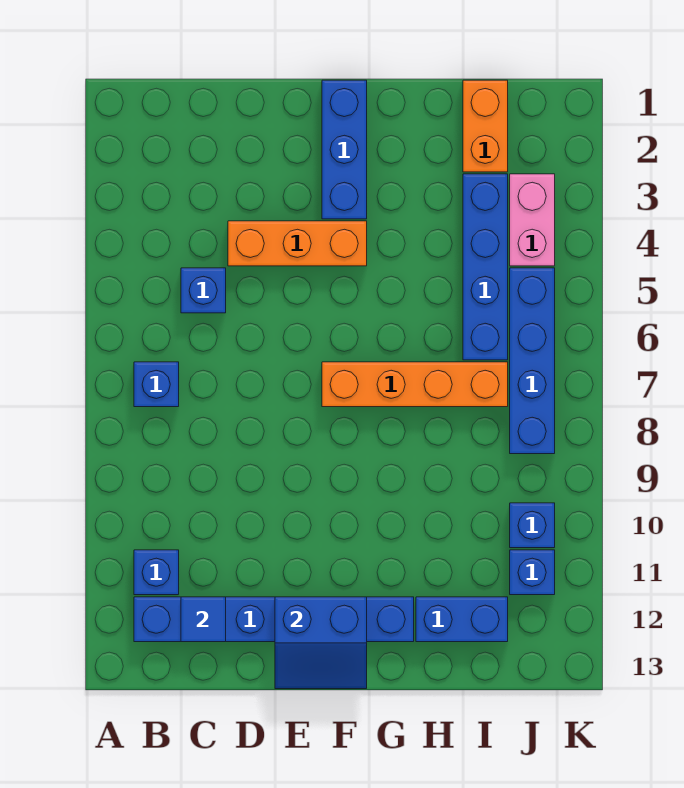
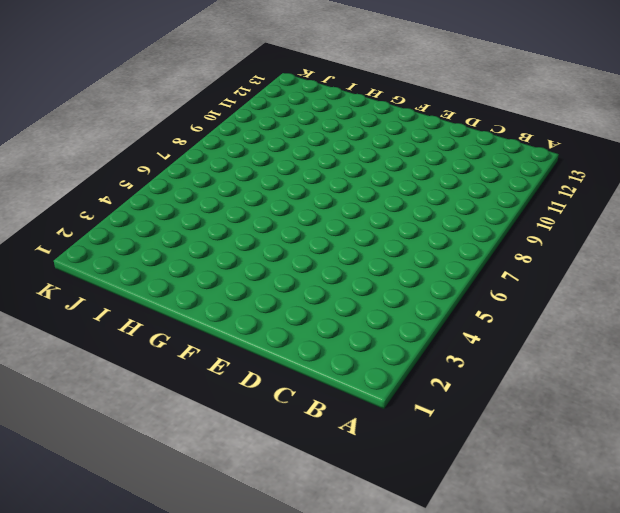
none -> blue 1x1 brick [134,362,179,407]
none -> blue 1x1 brick [134,550,179,595]
none -> blue 1x6 brick [134,597,414,642]

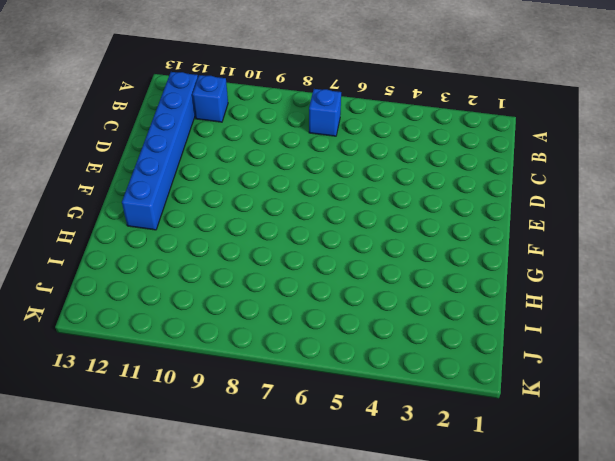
none -> blue 1x1 brick [181,268,226,313]
none -> orange 1x3 brick [228,221,367,266]
none -> blue 1x3 brick [322,80,367,219]

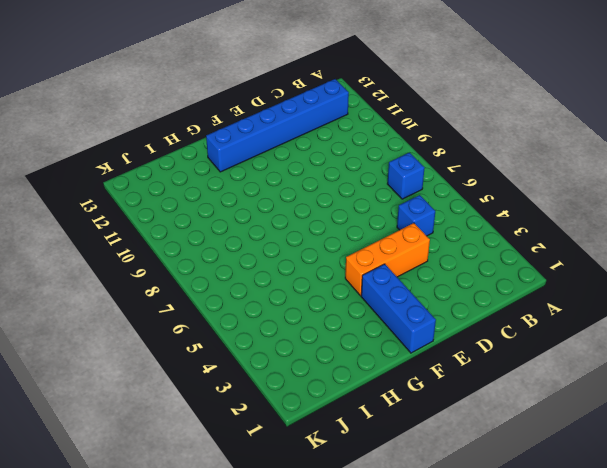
none -> blue 1x1 brick [134,550,179,595]
none -> orange 1x4 brick [322,362,508,407]
none -> blue 1x2 brick [416,597,508,642]

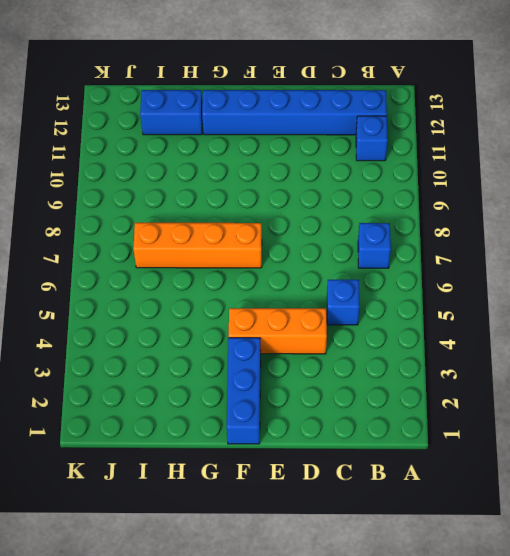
none -> orange 1x2 brick [463,80,508,172]
none -> blue 1x4 brick [463,174,508,360]
none -> pink 1x2 brick [510,174,555,266]

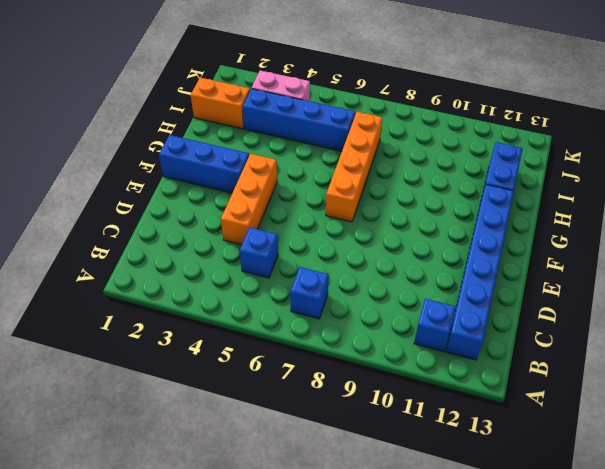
none -> blue 1x4 brick [510,268,555,454]
none -> blue 1x1 brick [510,503,555,548]
none -> blue 1x1 brick [510,550,555,595]

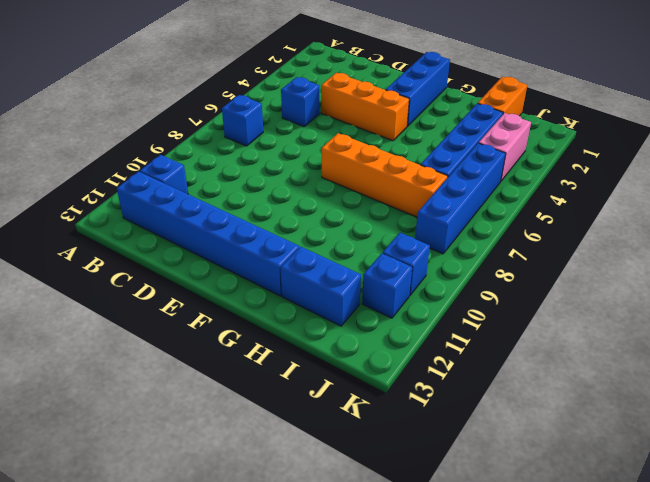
none -> blue 1x1 tile [181,597,226,642]
none -> blue 2x2 slope [275,597,367,689]

